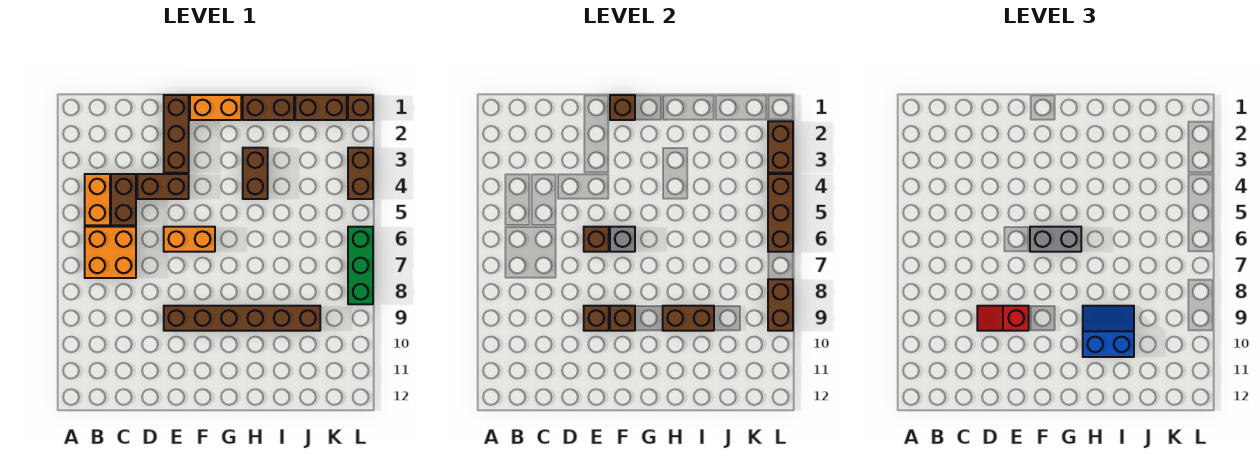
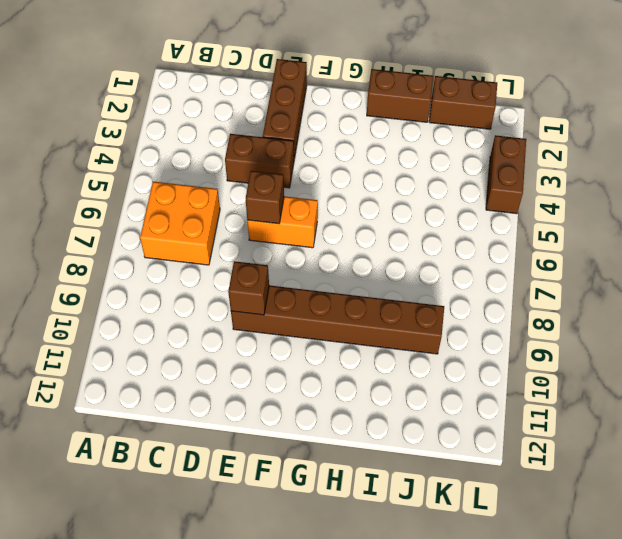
none -> orange 1x2 brick [85,174,110,225]
none -> brown 1x2 brick [111,174,136,225]
none -> orange 1x2 brick [190,95,241,120]

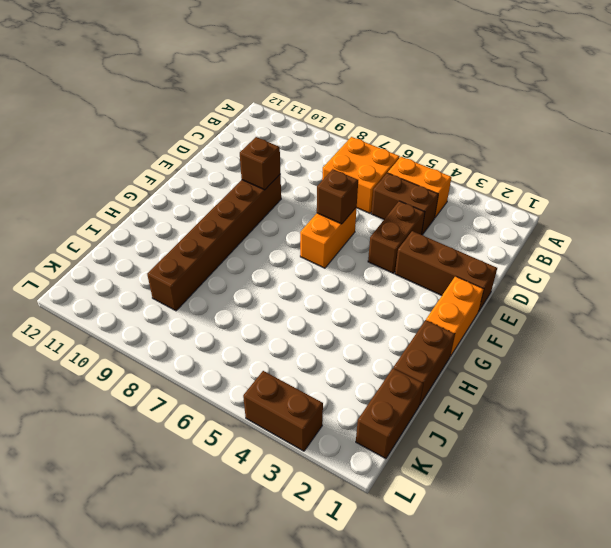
none -> brown 1x2 brick [243,148,268,199]
none -> brown 1x1 brick [348,95,373,120]
none -> green 1x3 brick [348,227,373,304]

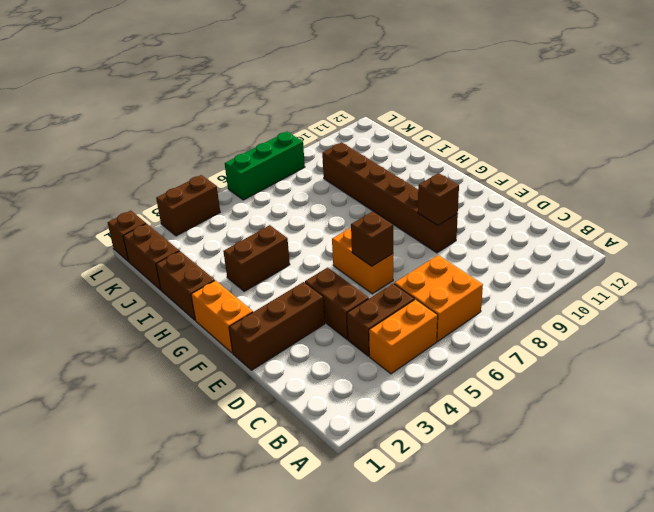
none -> brown 1x1 brick [610,95,635,120]
none -> grey 1x1 brick [610,227,635,252]
none -> brown 1x1 brick [610,306,635,331]

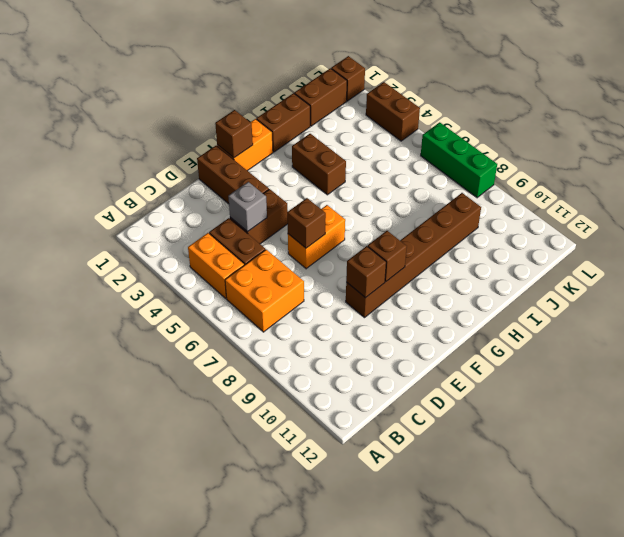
grey 1x1 brick [228,182,267,232] -> grey 1x1 brick moved to [610,227,635,252]
none -> brown 1x2 brick [663,306,714,331]
none -> brown 1x2 brick [768,121,793,173]
none -> brown 1x3 brick [768,174,793,252]

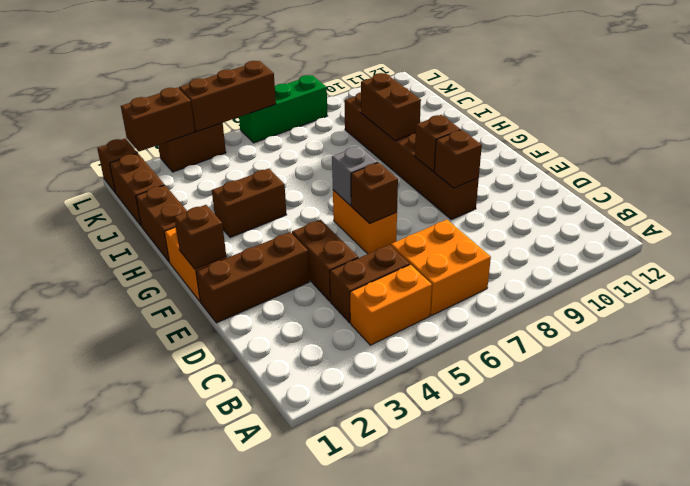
none -> brown 1x2 brick [768,279,793,331]
none -> red 1x2 slope [977,306,1029,331]
none -> grey 1x2 brick [1030,227,1081,252]

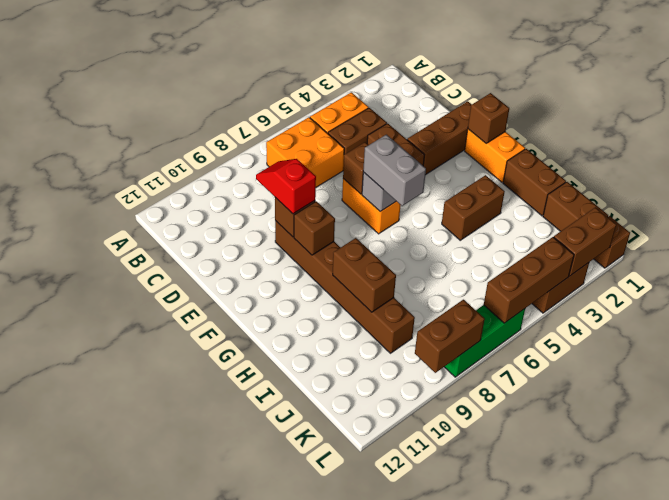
none -> blue 2x2 slope [1083,306,1134,357]

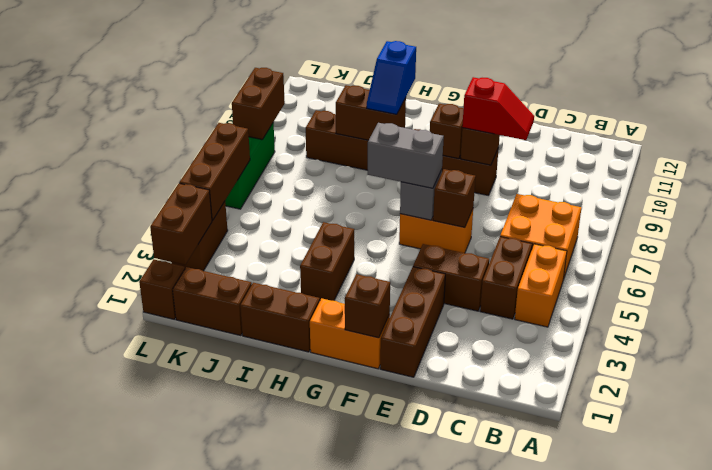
blue 1x2 slope [367,41,416,114] -> blue 2x2 slope [1083,306,1134,357]

